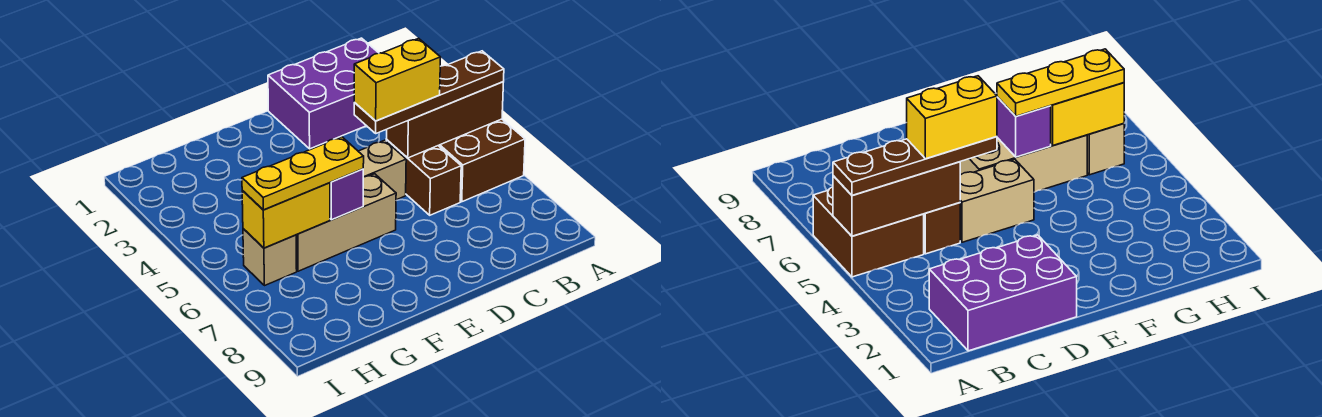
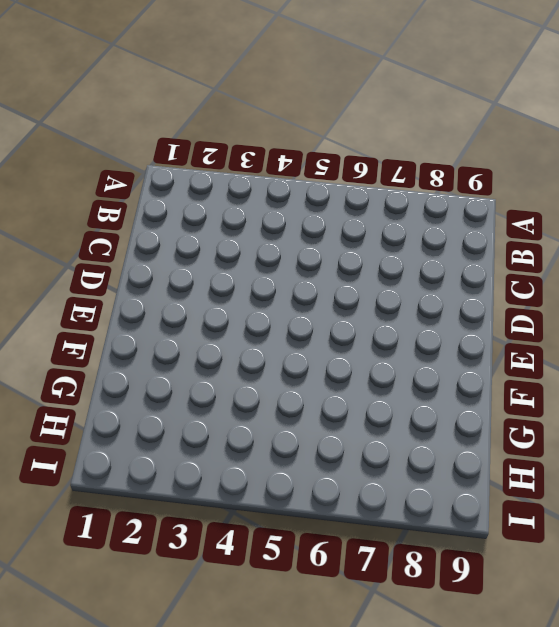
none -> brown 2x2 brick [439,119,525,202]
none -> purple 2x3 brick [268,38,378,149]
none -> brown 1x2 brick [386,140,461,215]

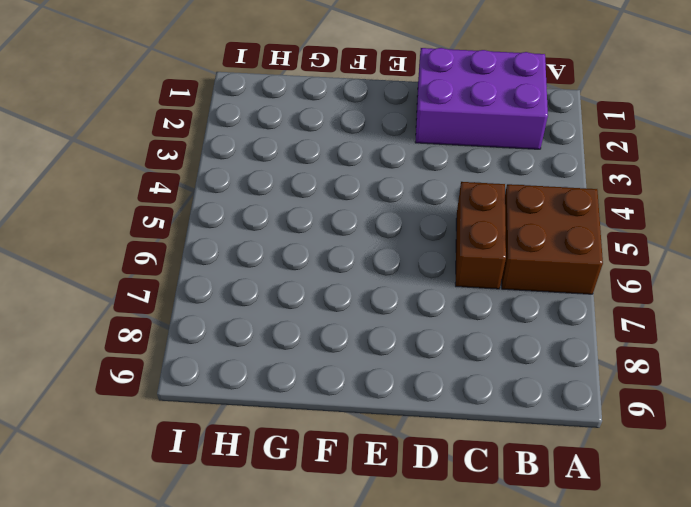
none -> tan 1x2 brick [358,140,406,200]
none -> tan 1x3 brick [296,174,396,271]
none -> tan 1x1 brick [243,229,297,286]

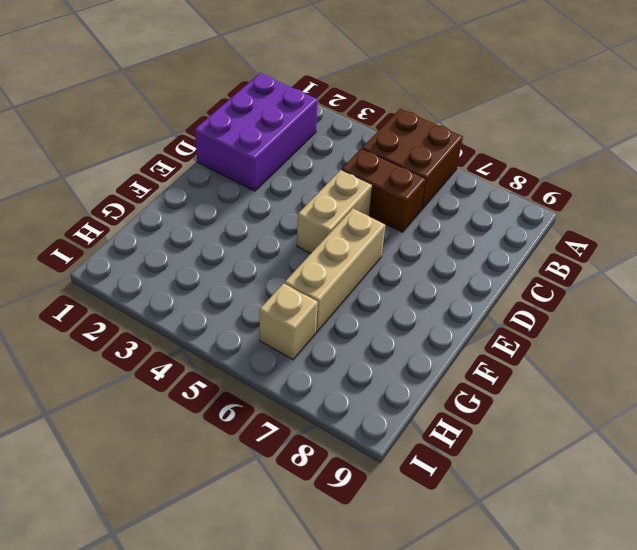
none -> brown 1x3 brick [386,82,503,158]
none -> purple 1x1 brick [330,169,363,220]
none -> yellow 1x2 brick [242,183,330,248]

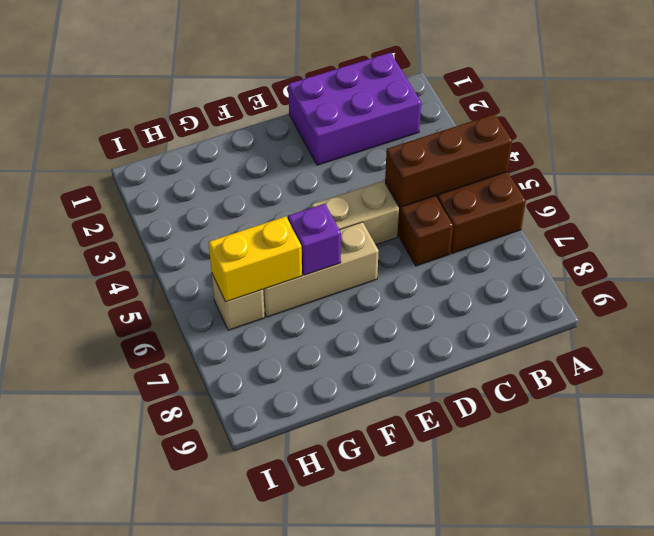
none -> brown 1x4 plate [354,51,504,133]
none -> yellow 1x3 plate [242,137,364,210]
none -> yellow 1x2 brick [354,38,441,121]

